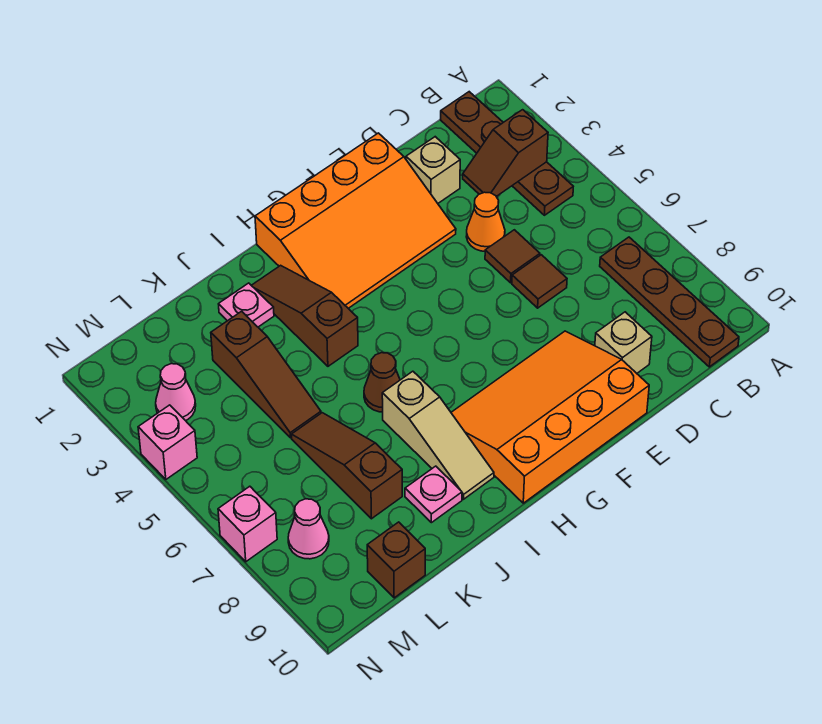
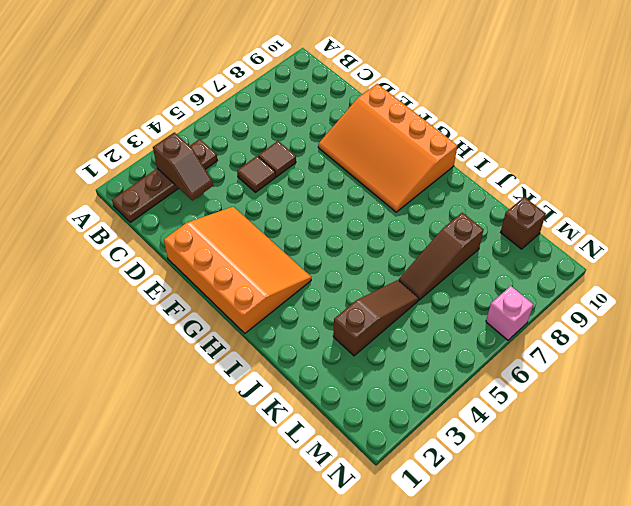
none -> brown 1x4 plate [600,237,739,367]
none -> tan 1x1 brick [406,137,460,203]
none -> orange 1x1 cone [466,192,505,251]

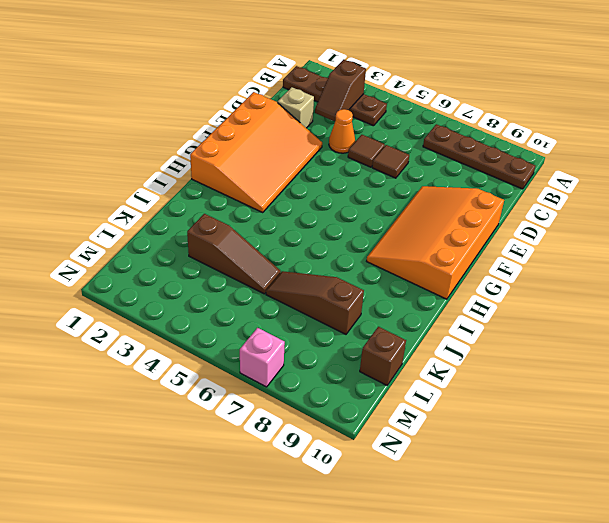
none -> tan 1x1 brick [595,312,652,373]
none -> brown 1x3 slope [251,265,358,366]
none -> brown 1x1 cone [364,353,400,412]

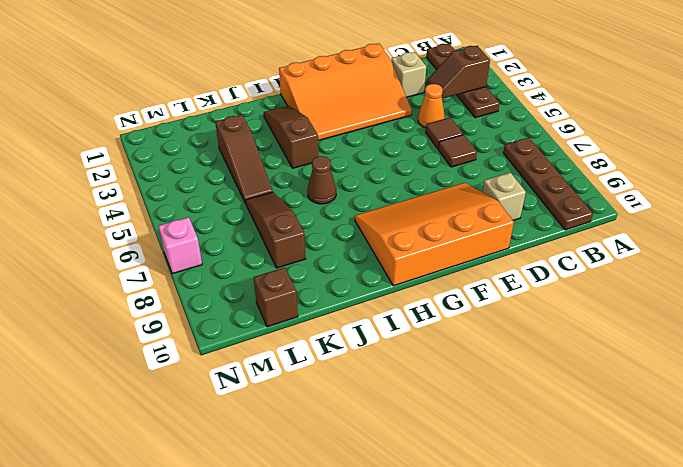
none -> tan 1x3 slope [382,371,494,499]
none -> pink 1x1 plate [219,283,274,327]
none -> pink 1x1 plate [405,466,462,523]

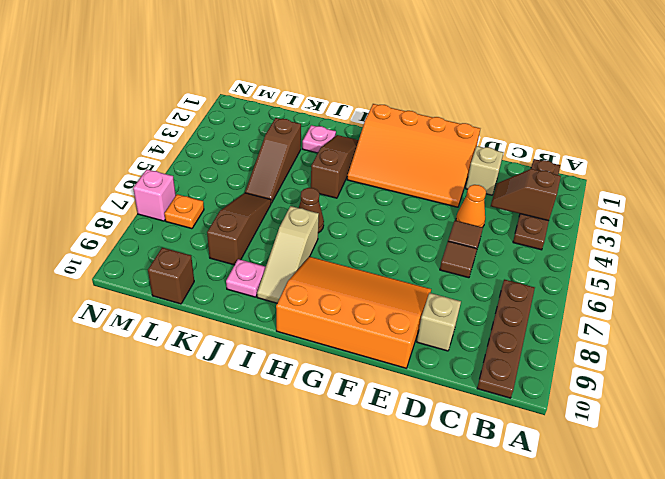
orange 1x1 plate [164,194,204,229] -> none
none -> pink 1x1 cone [156,364,196,421]
none -> pink 1x1 cone [288,499,329,559]
none -> pink 1x1 brick [138,405,197,479]

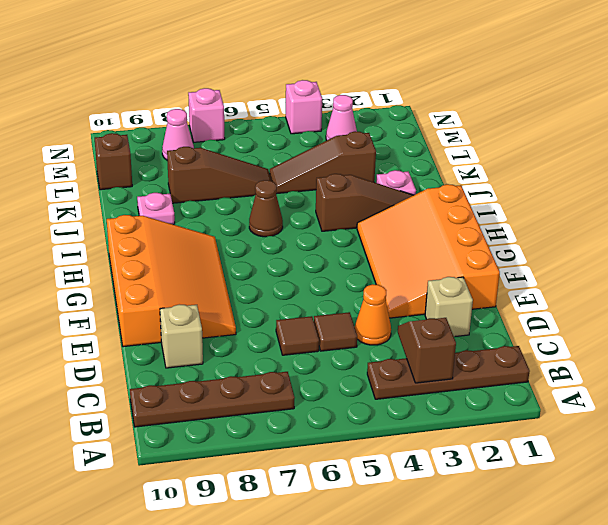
none -> tan 1x3 slope [382,371,494,499]

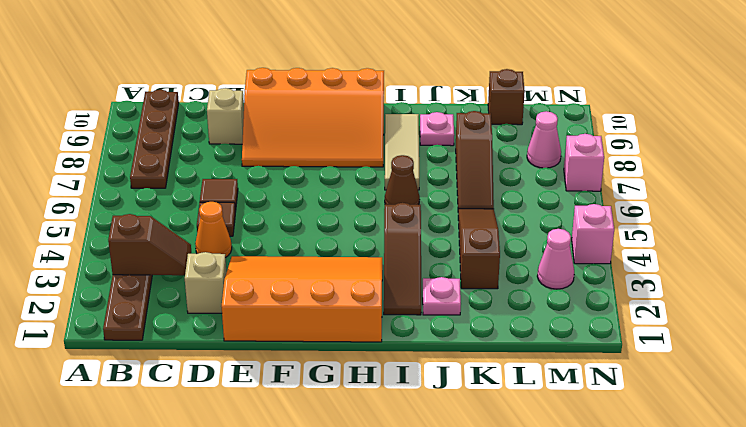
tan 1x3 tile [385,114,419,190] -> tan 1x3 slope [382,371,494,499]

